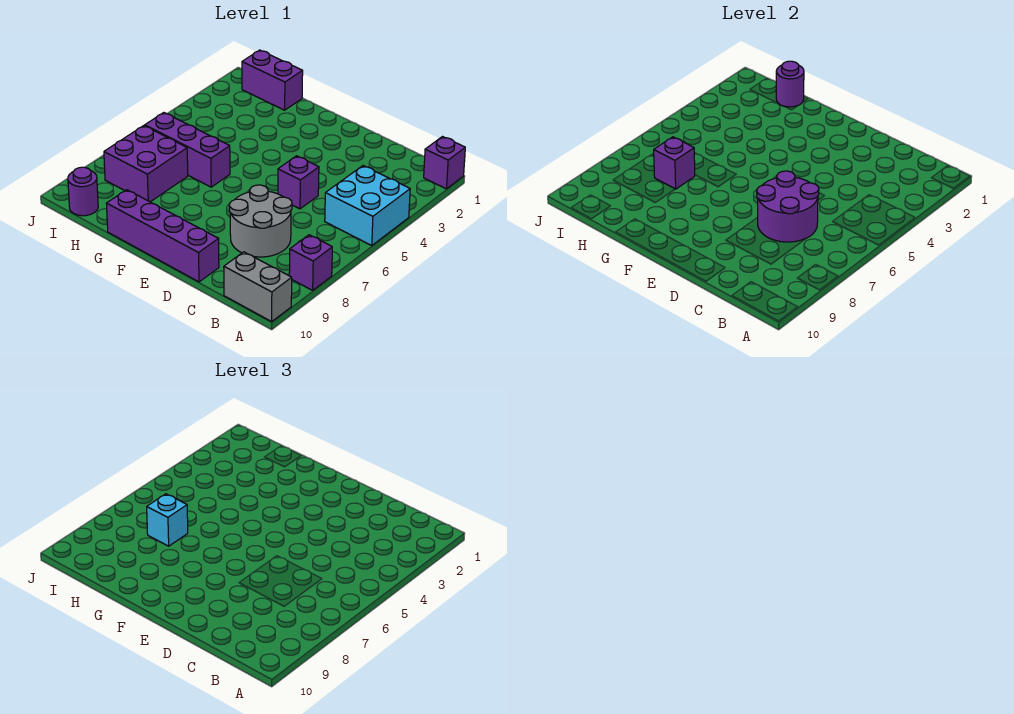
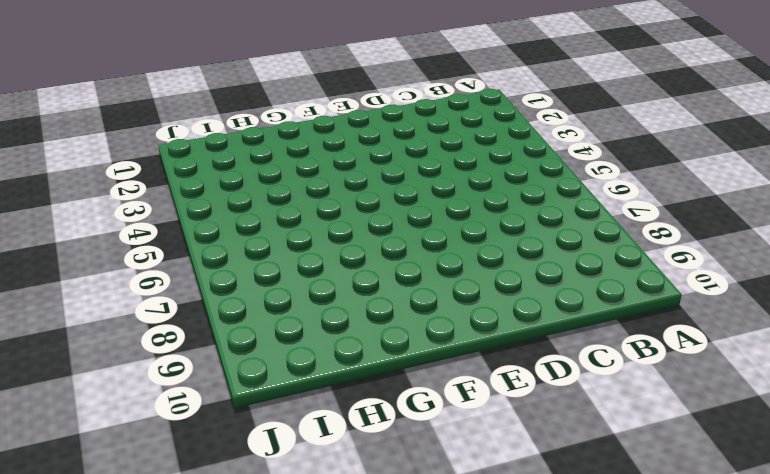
none -> purple 1x1 brick [424,137,465,189]
none -> cyan 2x2 brick [325,166,410,245]
none -> purple 1x1 brick [289,235,332,290]

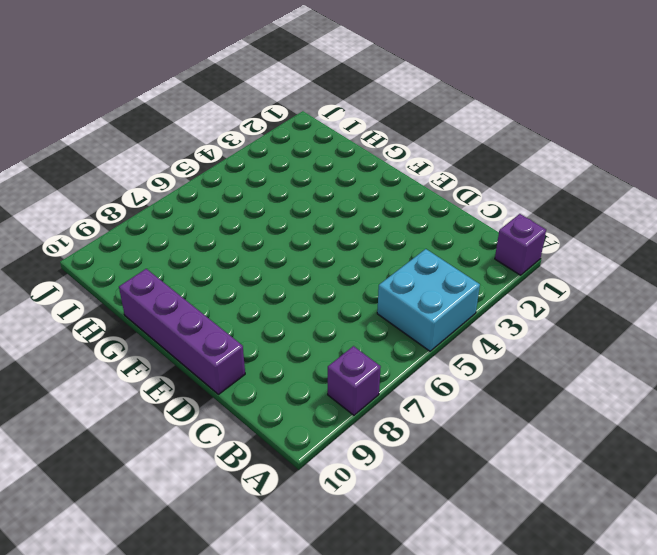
none -> grey 1x2 brick [224,252,292,322]
none -> grey 2x2 round brick [229,185,292,257]
none -> purple 1x1 brick [278,156,319,209]

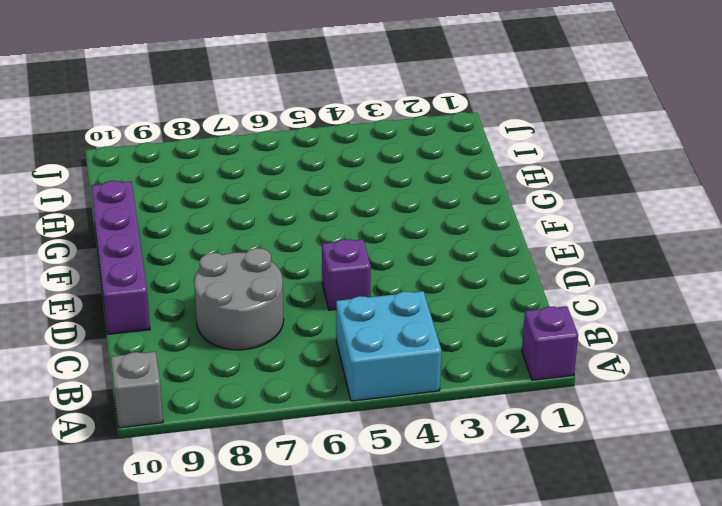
grey 1x1 brick [111,352,163,428] -> grey 1x2 brick [224,252,292,322]
none -> purple 1x1 brick [289,235,332,290]
none -> purple 1x3 brick [145,113,230,187]
none -> purple 1x2 brick [242,50,303,110]

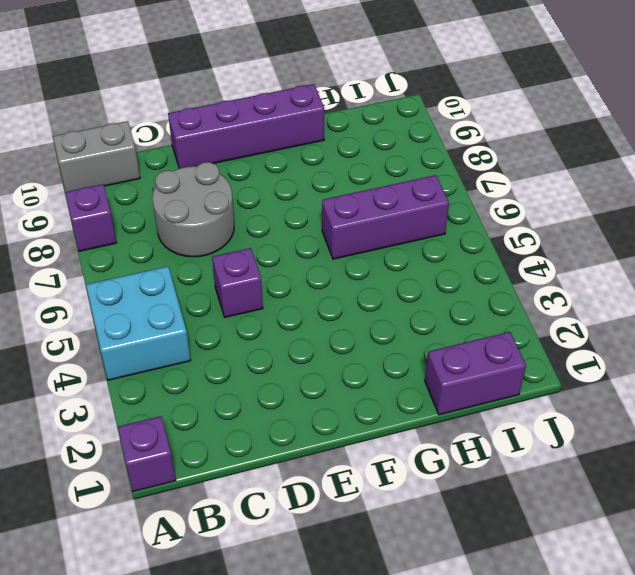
none -> purple 2x2 brick [104,126,188,202]
none -> purple 1x1 round brick [68,167,98,216]
none -> purple 2x2 round brick [757,171,819,242]

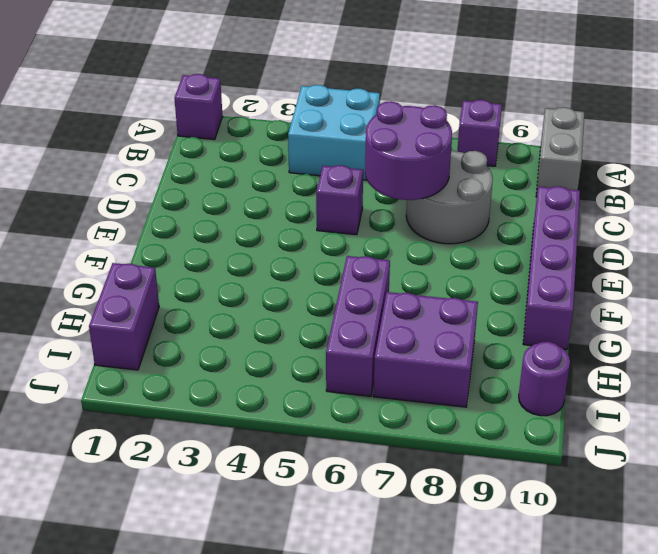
none -> purple 1x1 round brick [776,61,804,107]
none -> purple 1x1 brick [654,137,695,189]
none -> cyan 1x1 brick [147,494,188,546]

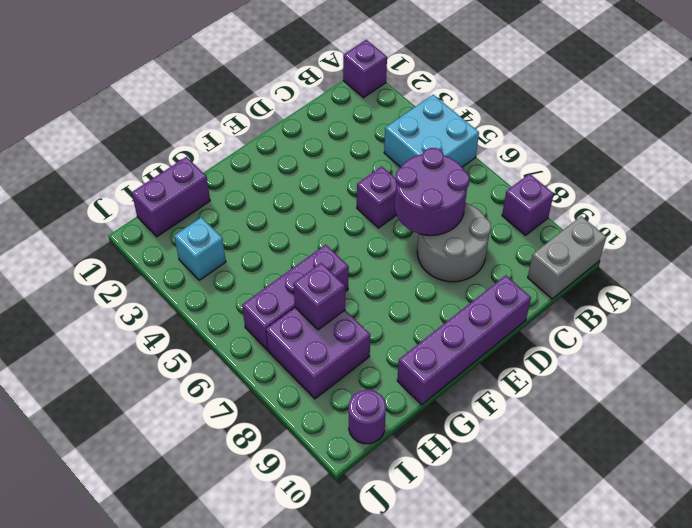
cyan 1x1 brick [174,217,226,280] -> cyan 1x1 brick moved to [147,494,188,546]
none -> purple 1x1 round brick [776,61,804,107]

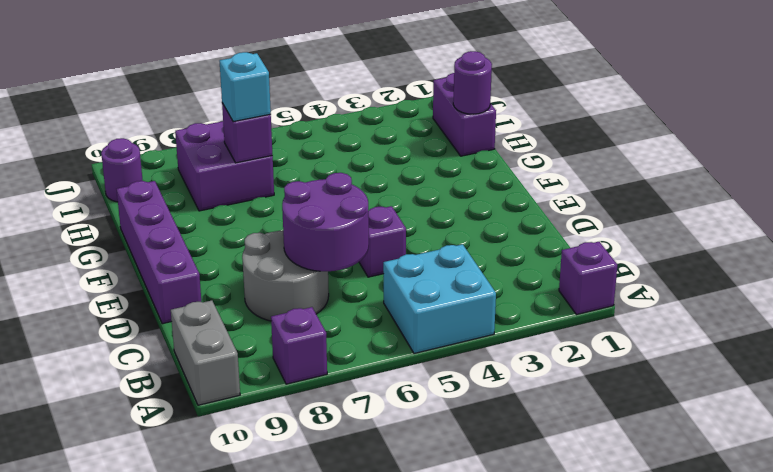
none -> purple 1x3 brick [145,113,230,187]

